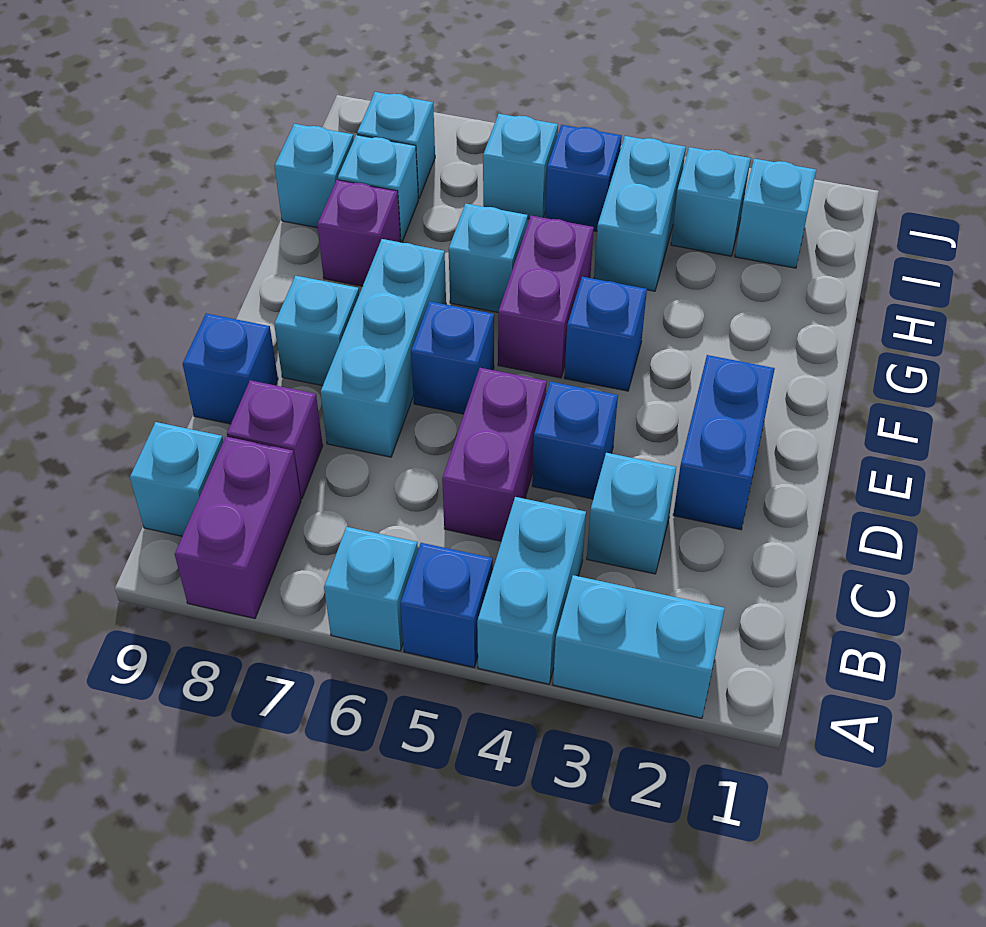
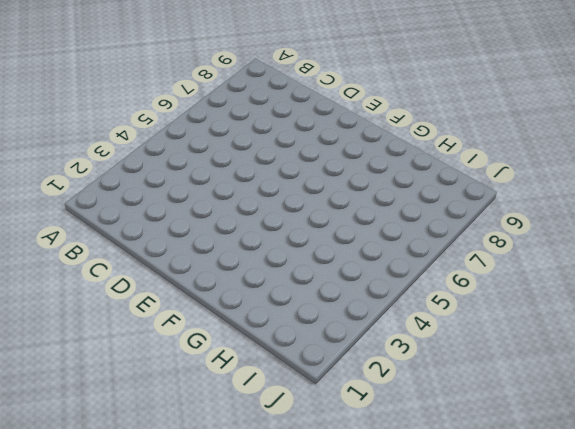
none -> cyan 1x2 brick [553,575,725,718]
none -> cyan 1x2 brick [477,497,586,684]
none -> blue 1x1 brick [400,543,493,667]

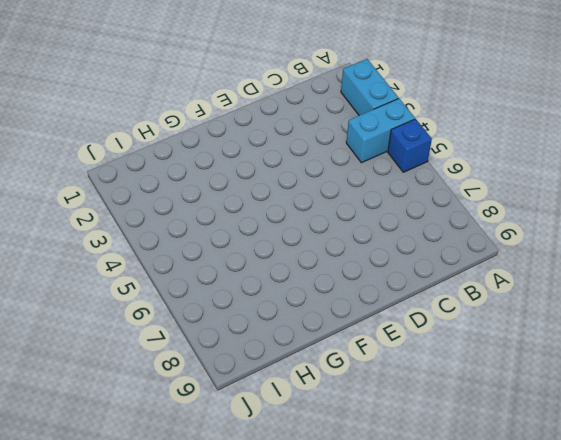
none -> cyan 1x1 brick [324,527,418,651]
none -> purple 1x2 brick [175,437,301,619]
none -> cyan 1x1 brick [130,422,223,536]

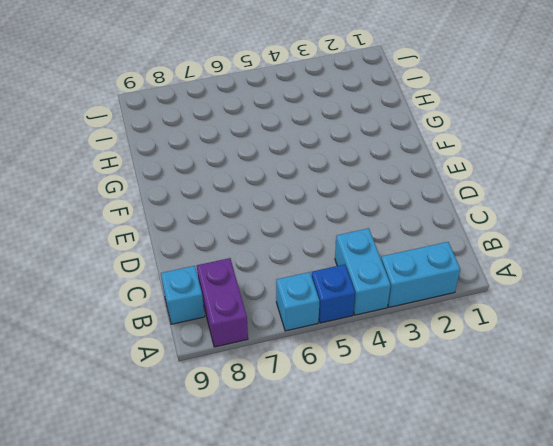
none -> cyan 1x1 brick [587,453,676,574]
none -> purple 1x2 brick [442,368,547,541]
none -> purple 1x1 brick [227,380,323,499]

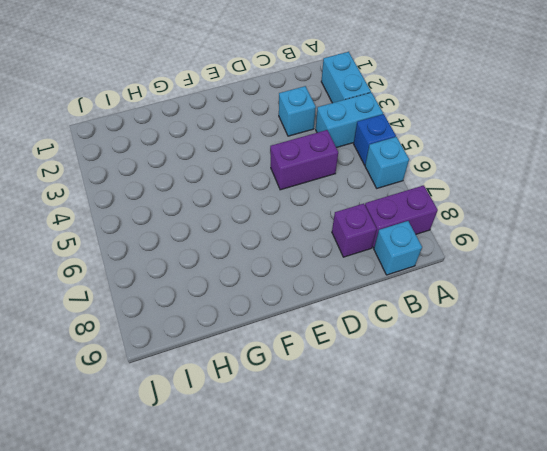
none -> blue 1x2 brick [673,355,775,530]
none -> blue 1x1 brick [532,382,618,499]
none -> cyan 1x3 brick [321,239,446,457]

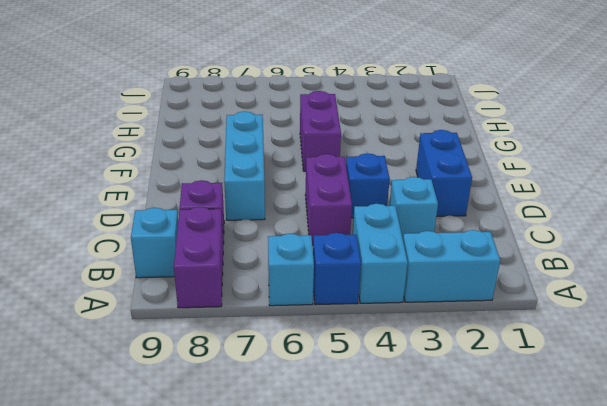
none -> blue 1x1 brick [183,314,278,424]
none -> blue 1x1 brick [411,301,494,414]
none -> cyan 1x1 brick [274,276,359,386]

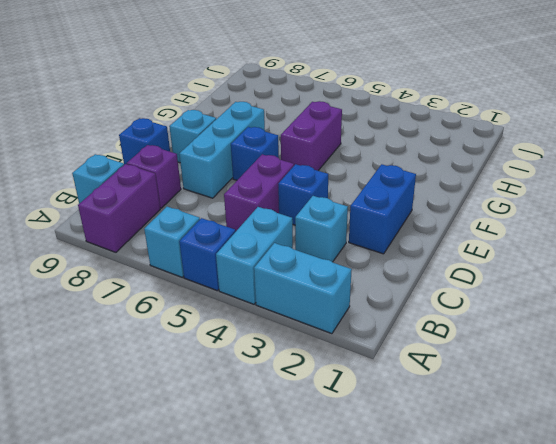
none -> blue 1x1 brick [564,277,647,391]
none -> cyan 1x1 brick [449,203,528,312]
none -> purple 1x1 brick [317,180,401,286]

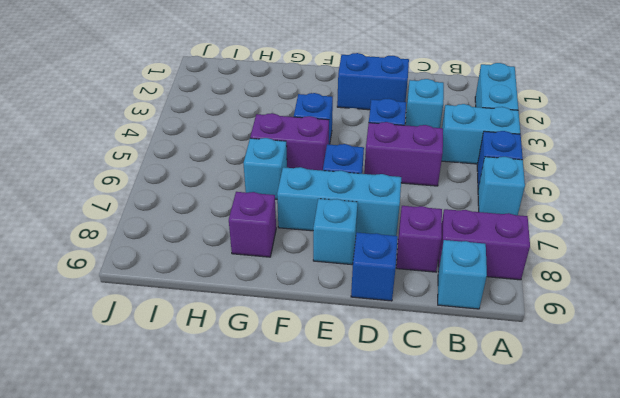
none -> cyan 1x2 brick [594,136,686,291]
none -> cyan 1x1 brick [338,135,418,243]
none -> cyan 1x1 brick [274,124,354,228]

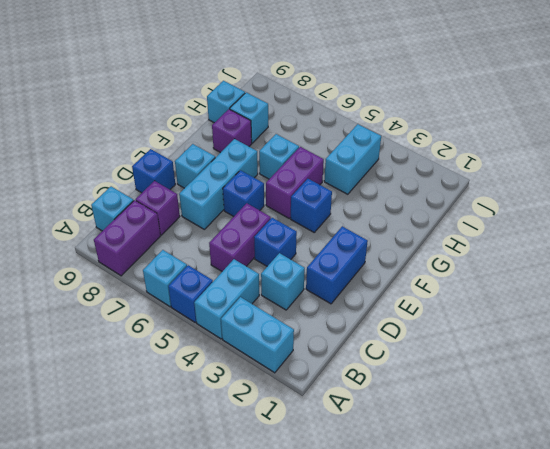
none -> cyan 1x1 brick [735,159,816,268]
none -> cyan 1x1 brick [671,147,751,256]
none -> blue 1x1 brick [545,125,622,231]

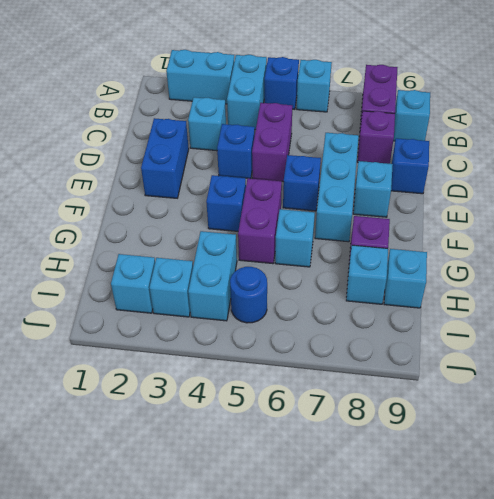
blue 1x1 round brick [230,267,267,323] -> blue 1x1 brick [545,125,622,231]
none -> cyan 1x1 brick [483,114,558,219]
none -> cyan 1x1 brick [357,92,435,199]

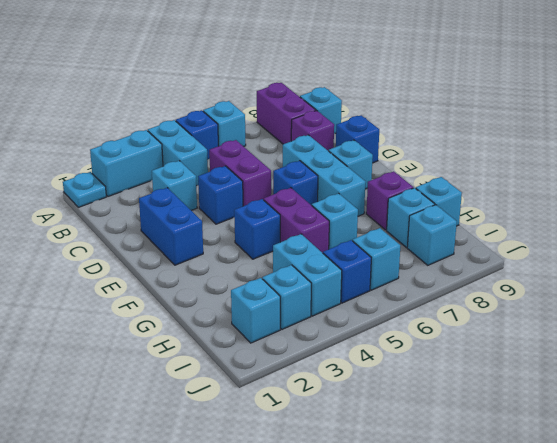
cyan 1x1 plate [63,172,106,207] -> none

